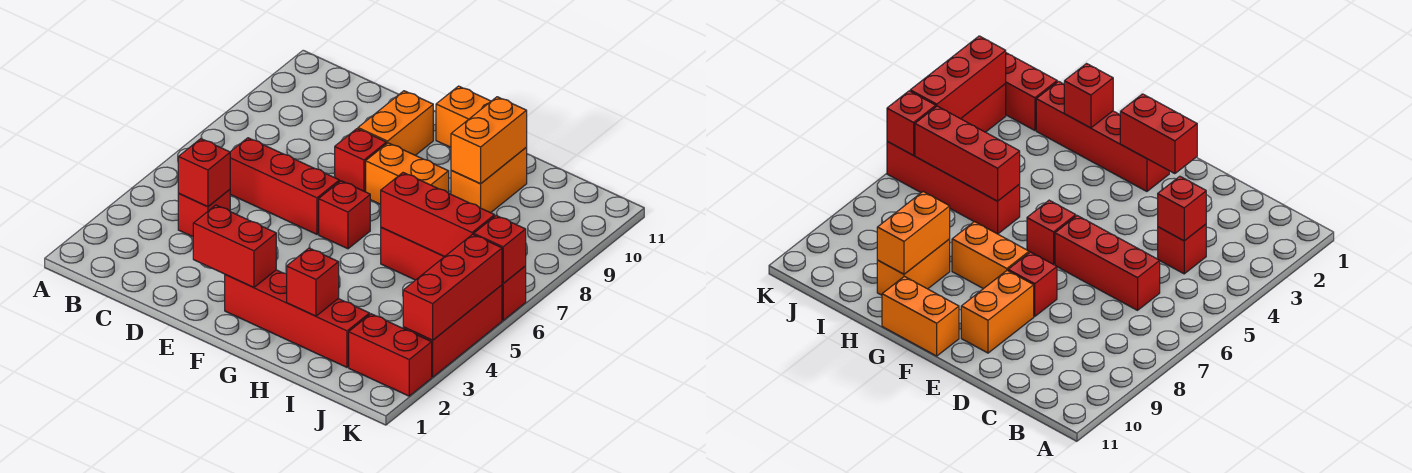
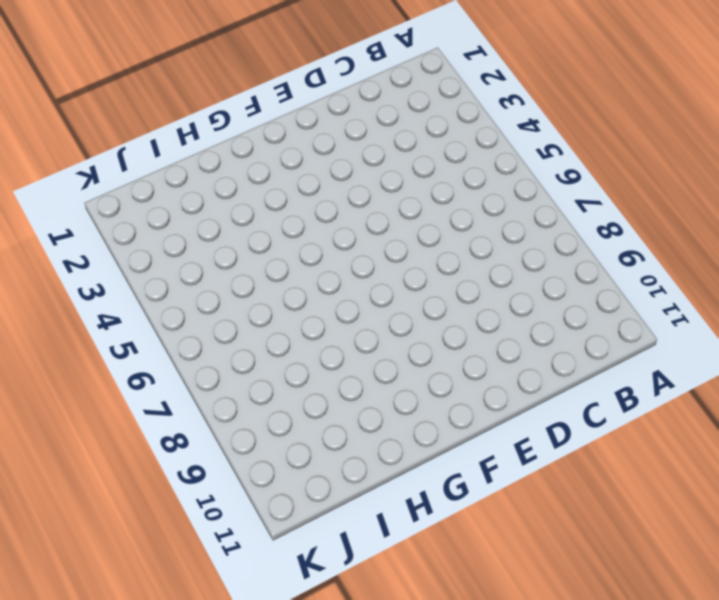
none -> red 1x1 brick [178,190,230,237]
none -> red 1x3 brick [230,138,339,234]
none -> red 1x1 brick [335,129,386,192]

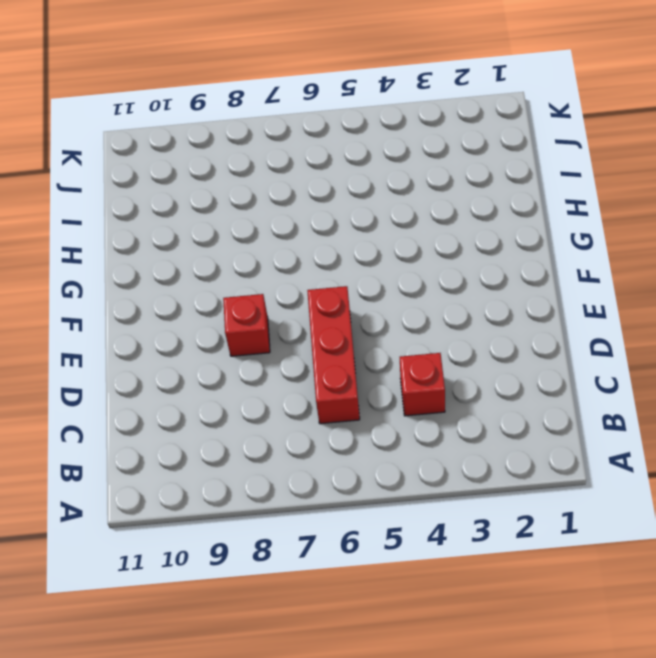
none -> orange 1x2 brick [358,91,433,155]
none -> red 1x4 brick [225,270,370,367]
none -> red 1x1 brick [319,181,370,249]

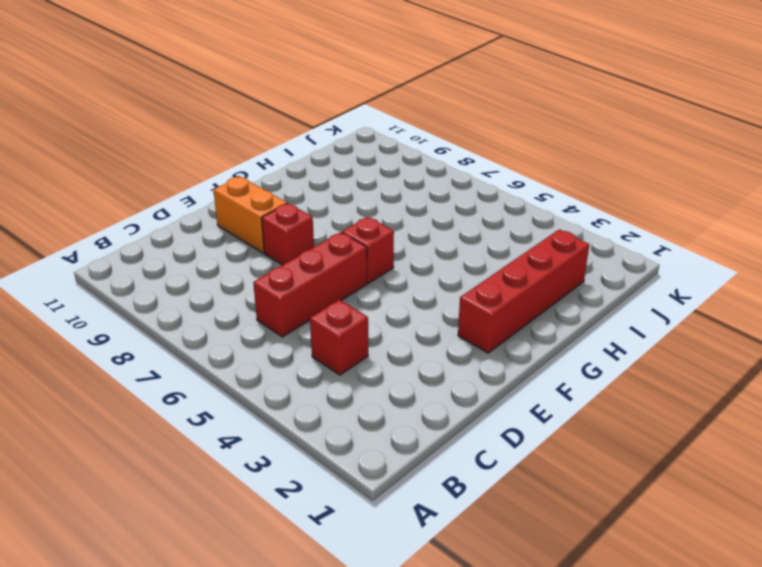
none -> orange 1x2 brick [366,143,449,204]
none -> orange 1x2 brick [436,86,491,147]
none -> red 1x4 brick [381,228,526,320]

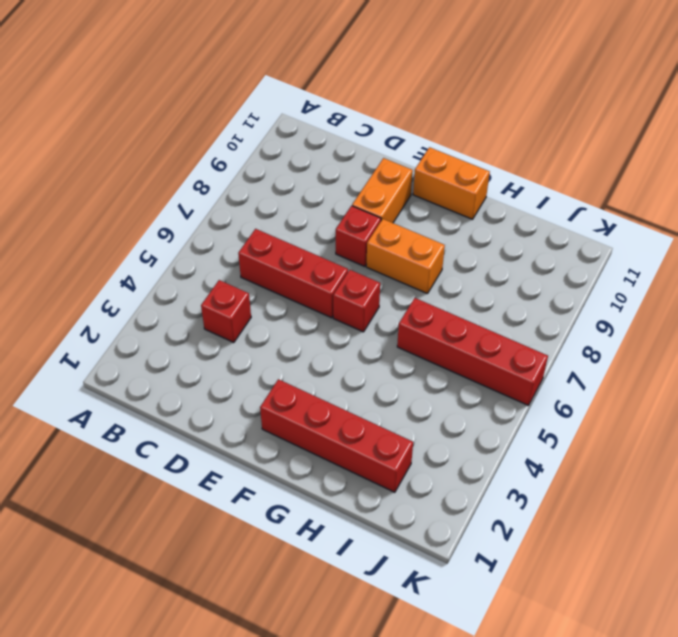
none -> orange 1x2 brick [451,148,527,213]
none -> red 1x2 brick [349,314,432,396]
none -> red 1x3 brick [403,285,502,377]

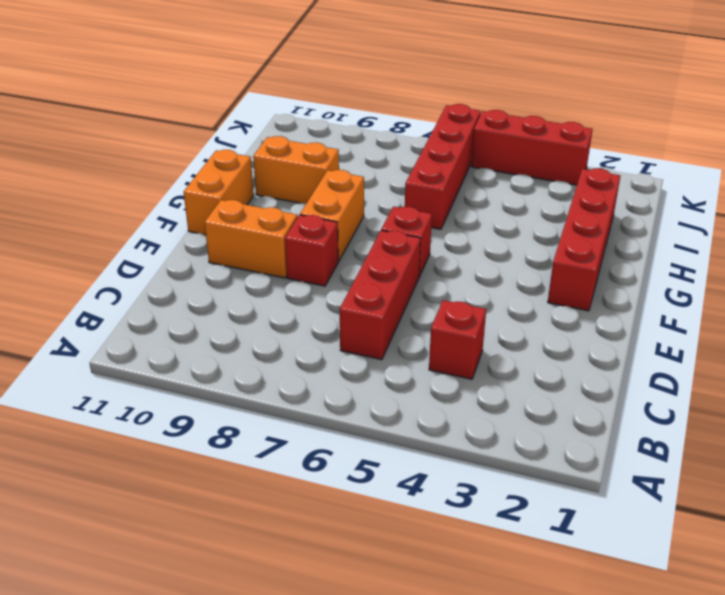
none -> red 1x2 brick [349,314,432,396]
none -> red 1x1 brick [178,139,230,207]
none -> red 1x2 brick [193,205,276,288]

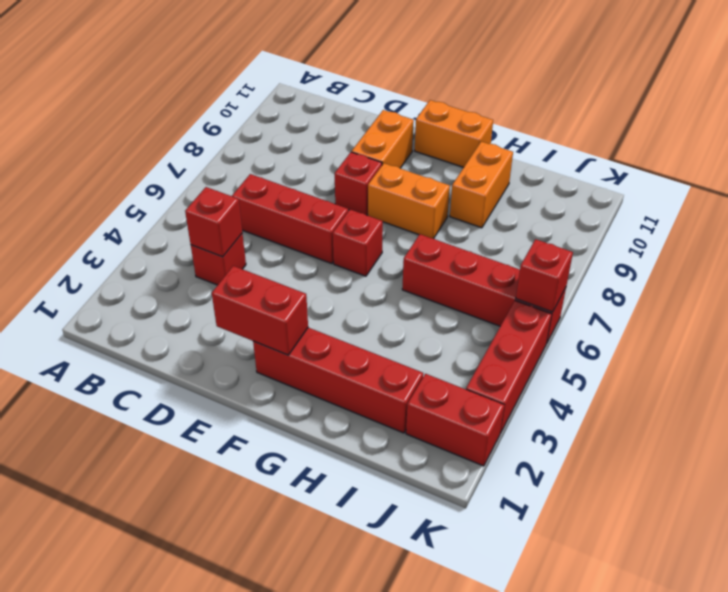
none -> red 1x1 brick [287,248,339,316]
none -> red 1x3 brick [381,173,495,257]
none -> orange 1x2 brick [451,97,527,184]

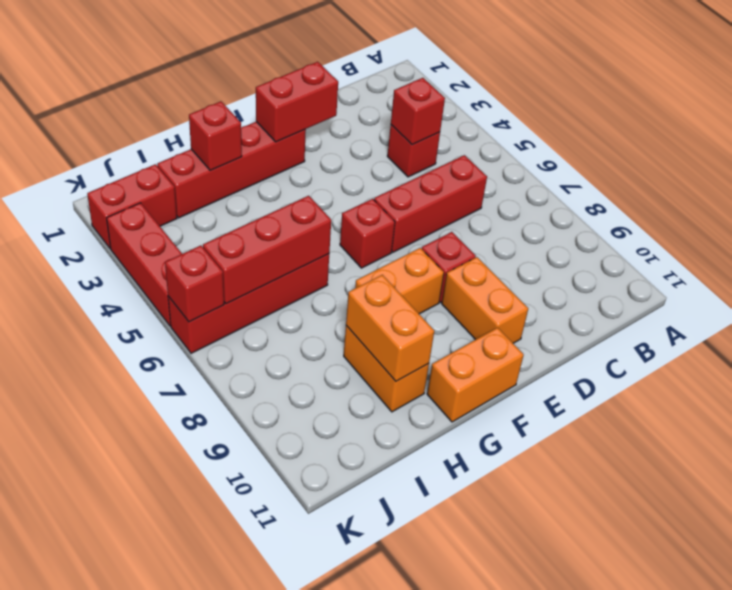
none -> red 1x3 brick [403,234,502,340]

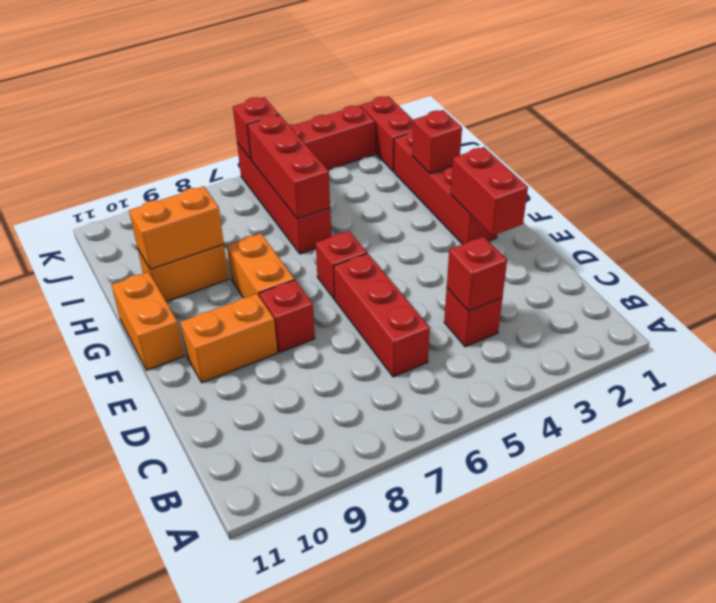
none -> red 1x3 brick [403,234,502,340]

